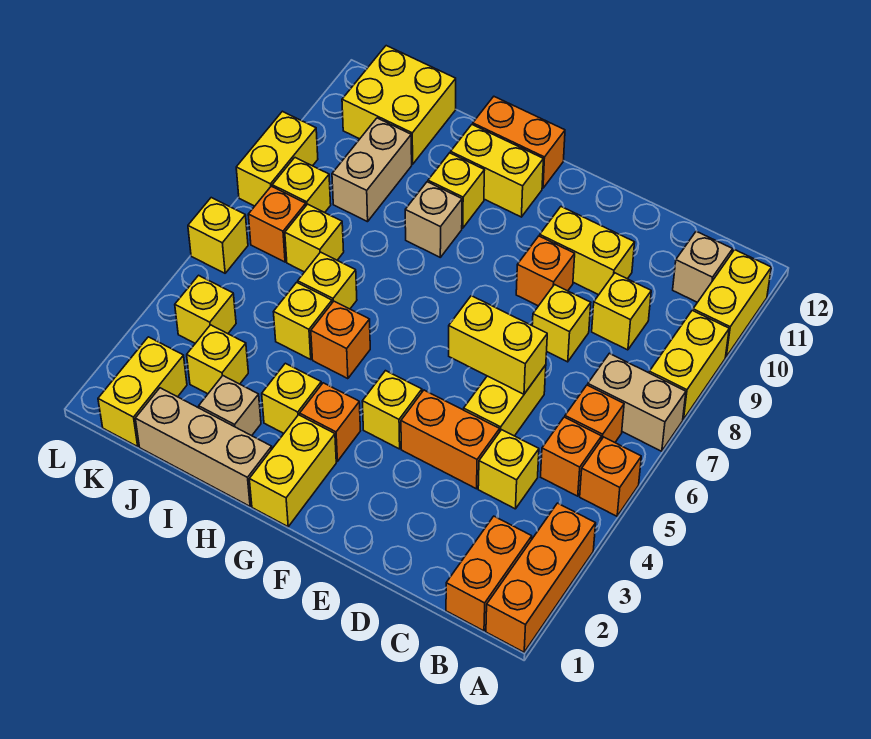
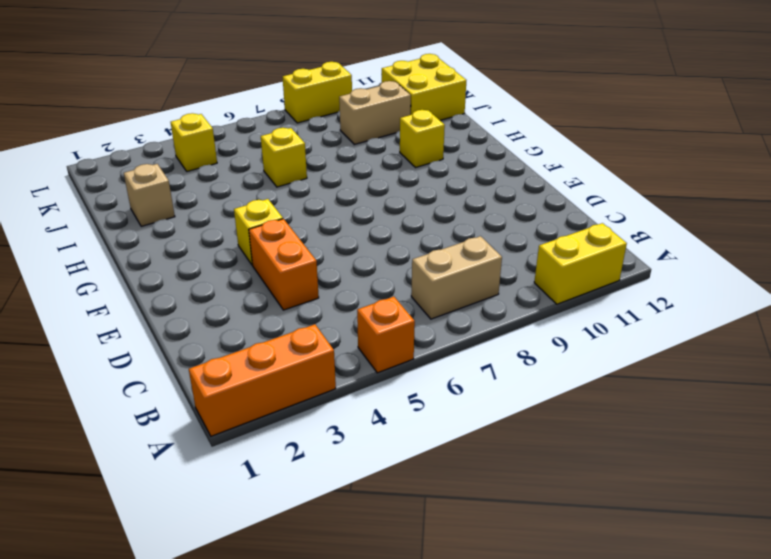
tan 1x2 brick [411,236,502,319] -> tan 1x2 brick turned to [588,353,686,451]
none -> yellow 1x2 brick [649,310,729,419]
none -> orange 1x2 brick [446,516,532,631]
none -> orange 1x1 brick [541,417,602,496]
none -> orange 1x1 brick [565,385,624,442]

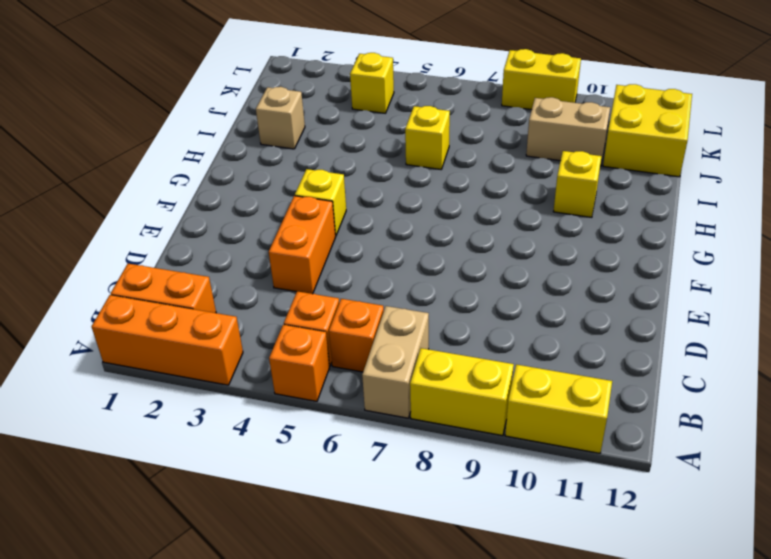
none -> tan 1x1 brick [673,231,733,302]
none -> yellow 1x1 brick [478,430,539,509]
none -> yellow 1x1 brick [592,273,651,350]
none -> yellow 1x2 brick [464,365,546,436]

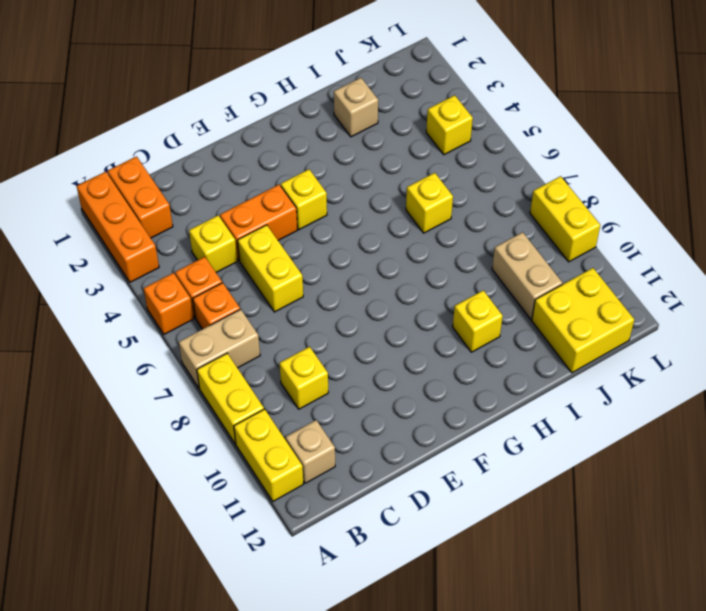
none -> yellow 1x1 brick [532,285,591,362]
none -> yellow 1x2 brick [540,207,635,295]
none -> orange 1x1 brick [516,236,575,306]
none -> yellow 1x2 brick [249,415,336,527]

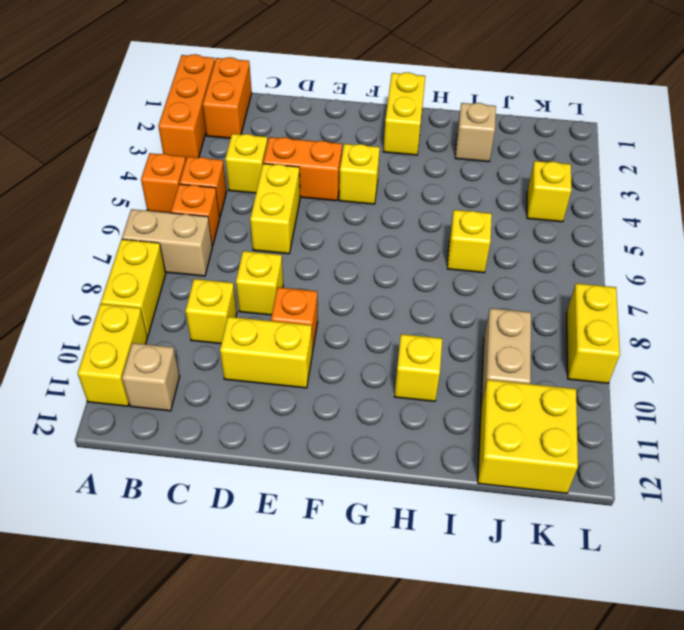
none -> orange 1x1 brick [300,383,360,461]
none -> yellow 1x2 brick [451,124,543,217]
none -> orange 1x2 brick [473,97,565,188]
none -> tan 1x3 brick [135,388,272,506]

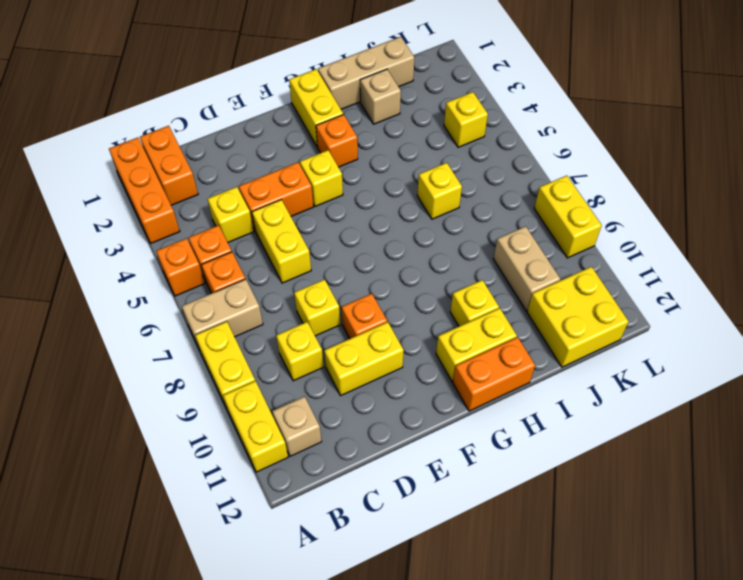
none -> yellow 1x1 brick [262,363,321,433]
none -> orange 1x1 brick [311,301,370,379]
none -> tan 1x1 brick [405,182,462,257]
none -> yellow 1x1 brick [274,282,332,359]

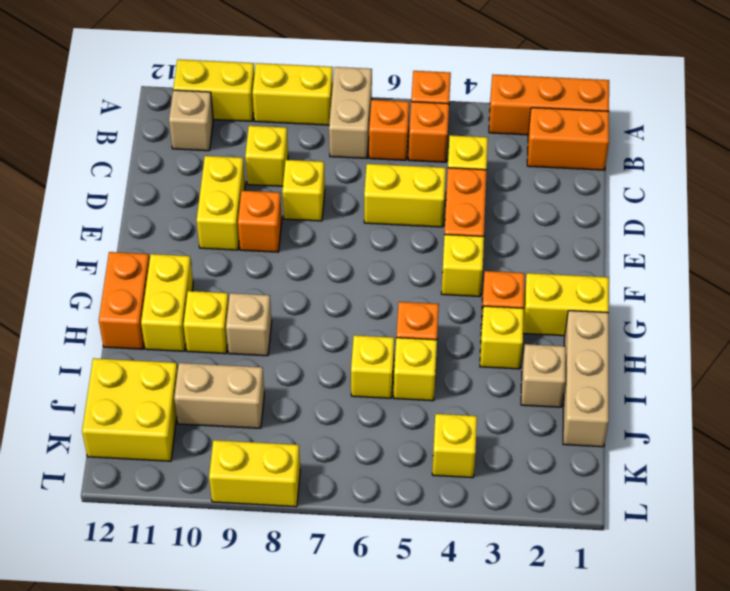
none -> yellow 1x1 brick [187,325,248,394]
none -> yellow 1x1 brick [285,204,344,272]
none -> yellow 1x2 brick [98,337,187,447]
none -> orange 1x1 brick [248,186,306,262]

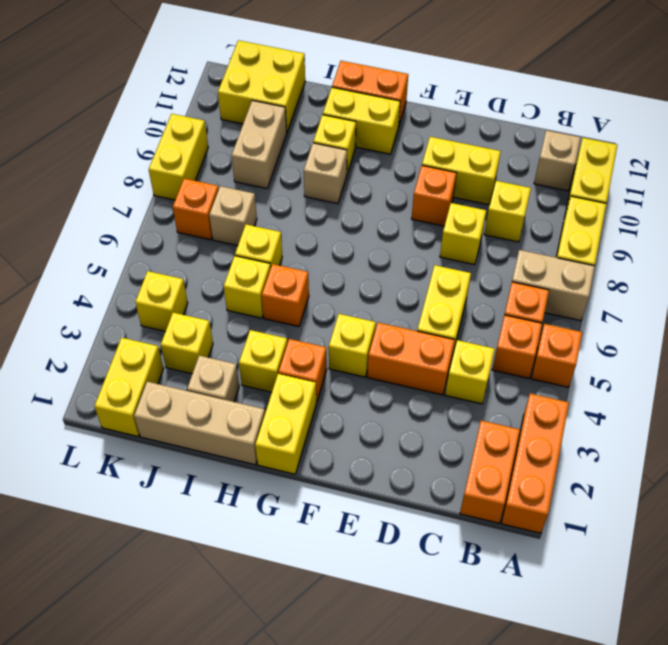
tan 1x1 brick [209,186,257,246] -> yellow 1x1 brick [285,204,344,272]
none -> yellow 1x1 brick [272,158,331,213]
none -> yellow 1x1 brick [188,198,248,273]
none -> yellow 1x2 brick [449,296,547,394]

